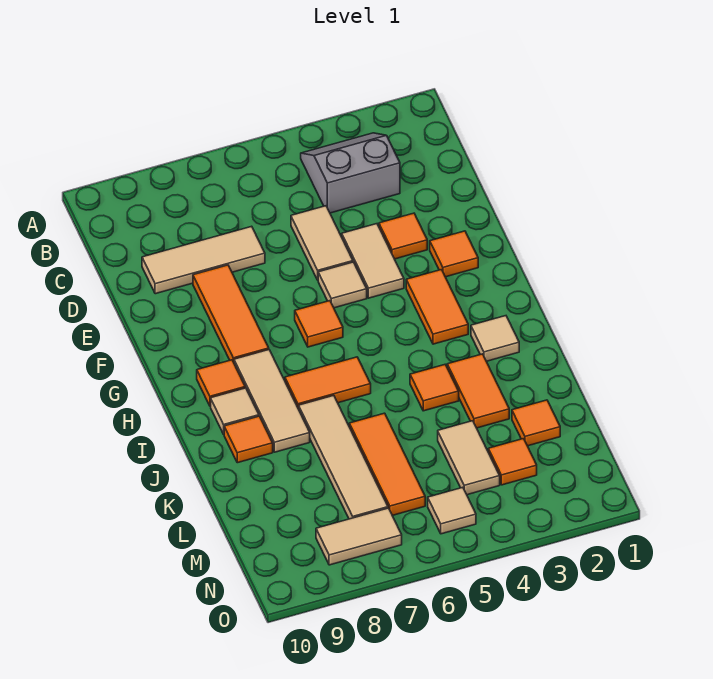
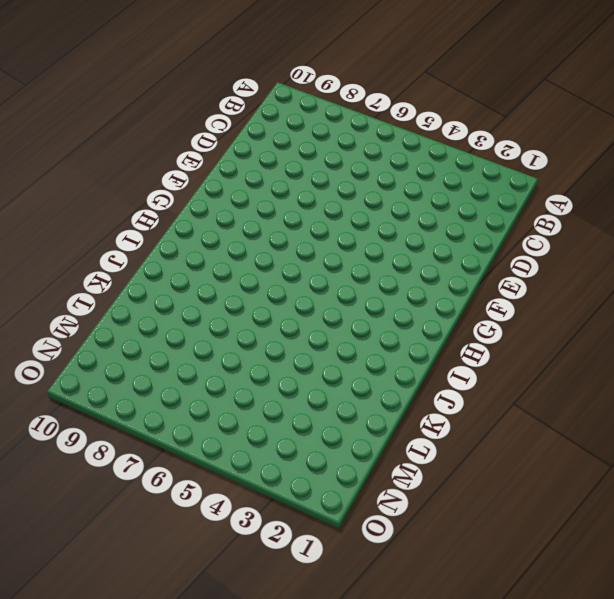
none -> grey 2x2 slope [301,133,400,213]
none -> tan 1x2 tile [291,206,353,280]
none -> tan 1x3 tile [142,226,265,294]

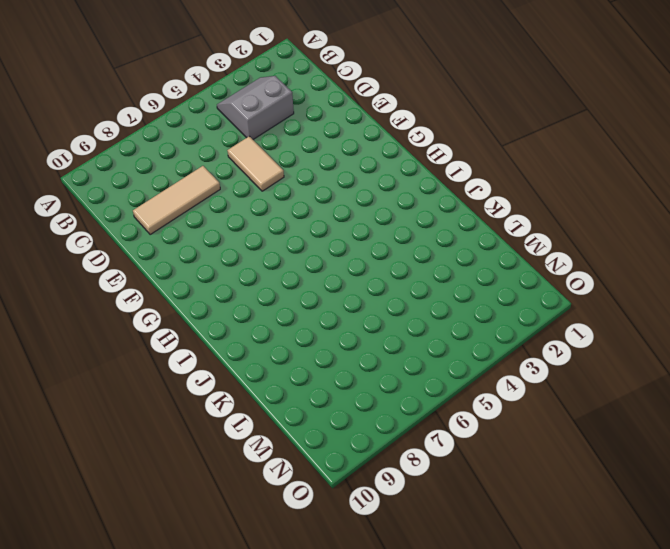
none -> orange 1x1 tile [379,213,427,259]
none -> tan 1x2 tile [342,224,404,298]
none -> orange 1x3 tile [193,265,269,362]

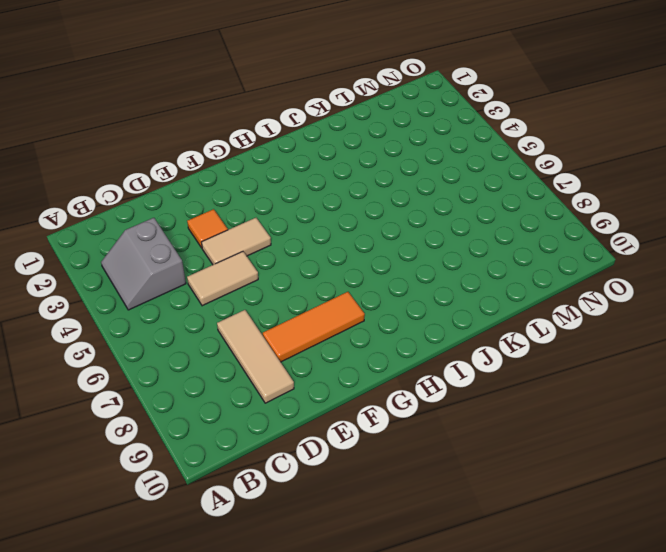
none -> orange 1x1 tile [430,231,478,277]
none -> tan 1x1 tile [318,262,367,308]
none -> orange 1x2 tile [406,270,468,344]

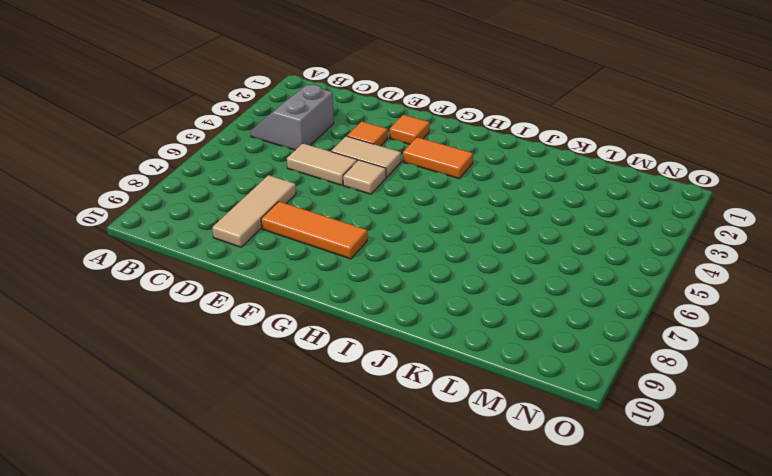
none -> orange 1x1 tile [295,301,343,347]
none -> tan 1x3 tile [234,350,310,452]
none -> orange 1x1 tile [197,360,245,406]

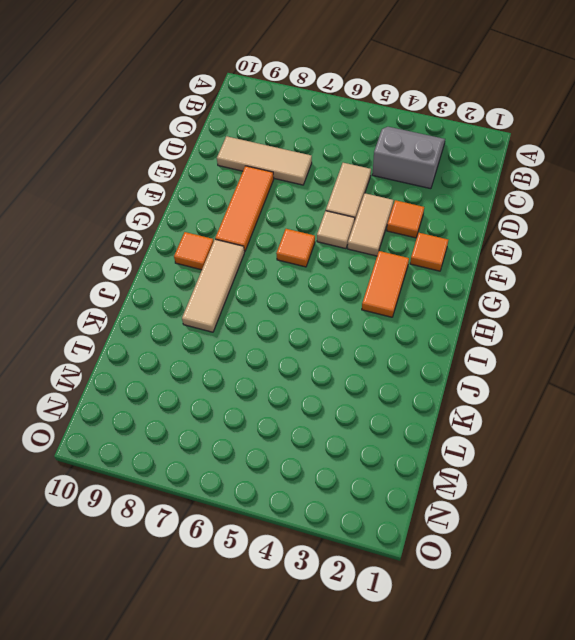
none -> tan 1x1 tile [471,316,519,361]
none -> orange 1x2 tile [285,357,371,409]
none -> tan 1x1 tile [211,388,259,434]

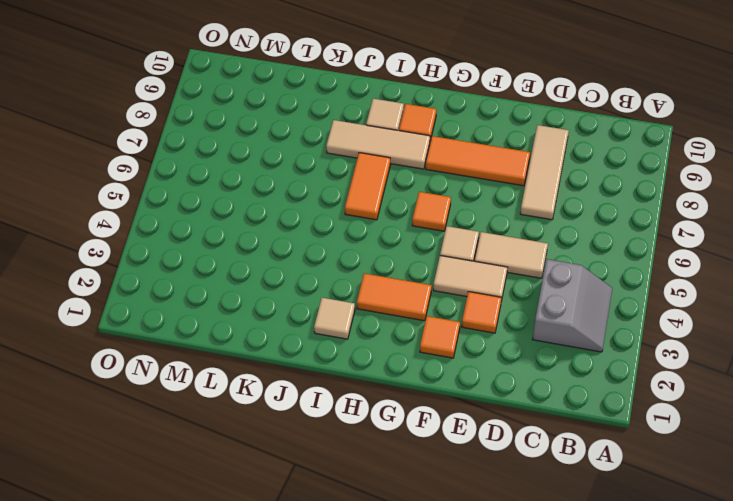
none -> orange 1x2 tile [447,354,509,428]
none -> orange 1x1 tile [410,365,459,411]
none -> tan 1x4 tile [299,396,388,519]

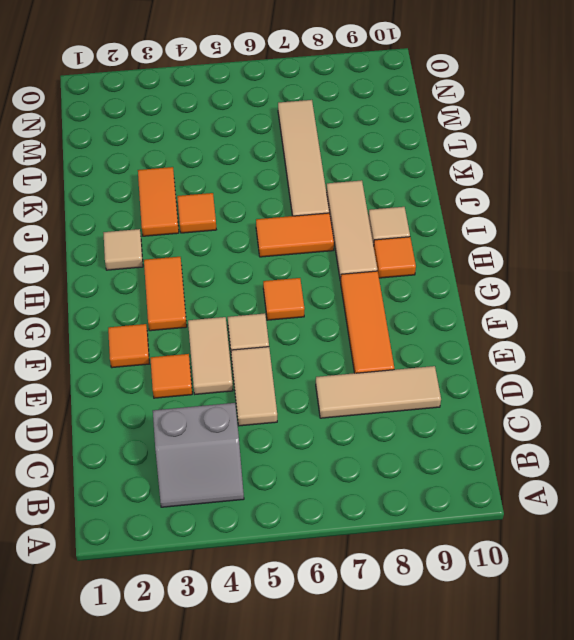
none -> orange 1x1 tile [224,416,273,463]
none -> orange 1x3 tile [349,413,425,515]
none -> orange 1x1 tile [512,400,560,446]

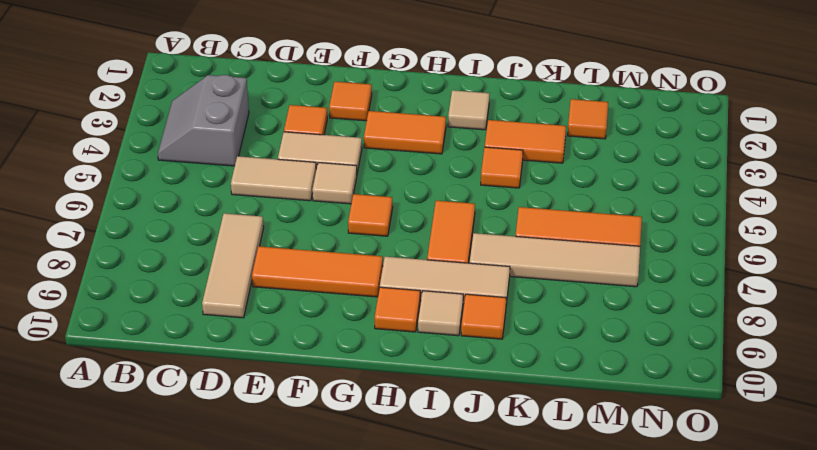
none -> tan 1x2 tile [438,421,500,495]
none -> orange 1x1 tile [488,439,537,485]
none -> tan 1x1 tile [428,487,476,534]

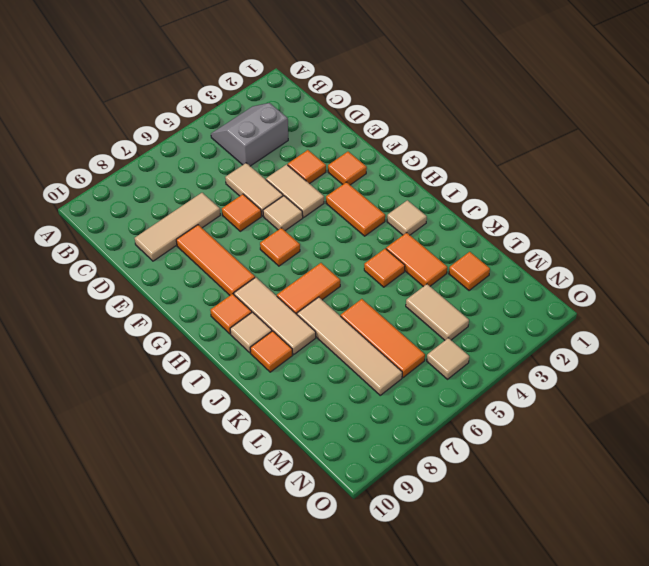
orange 1x1 tile [222,194,261,231] -> orange 1x1 tile moved to [488,439,537,485]
none -> tan 1x2 tile [316,508,402,565]

